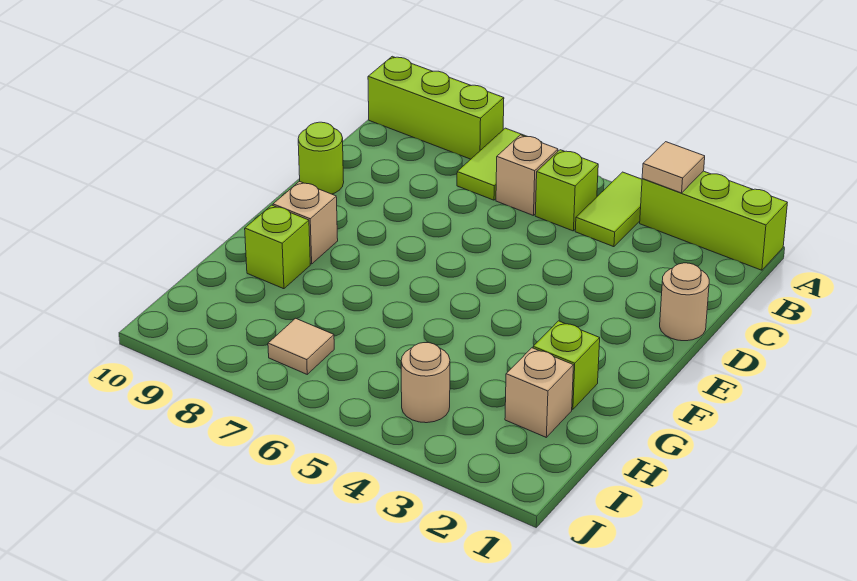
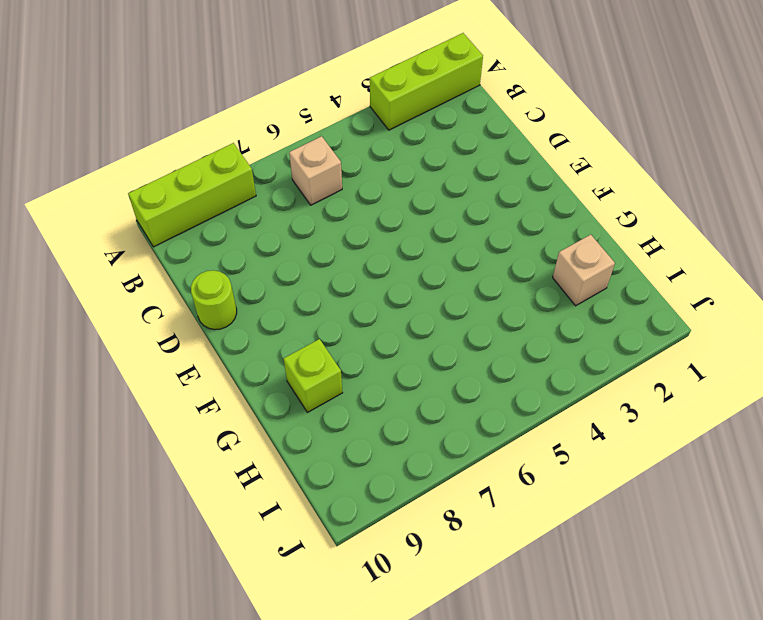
none -> lime 1x2 tile [575,172,642,247]
none -> lime 1x2 tile [457,128,542,200]
none -> lime 1x1 brick [535,150,598,231]

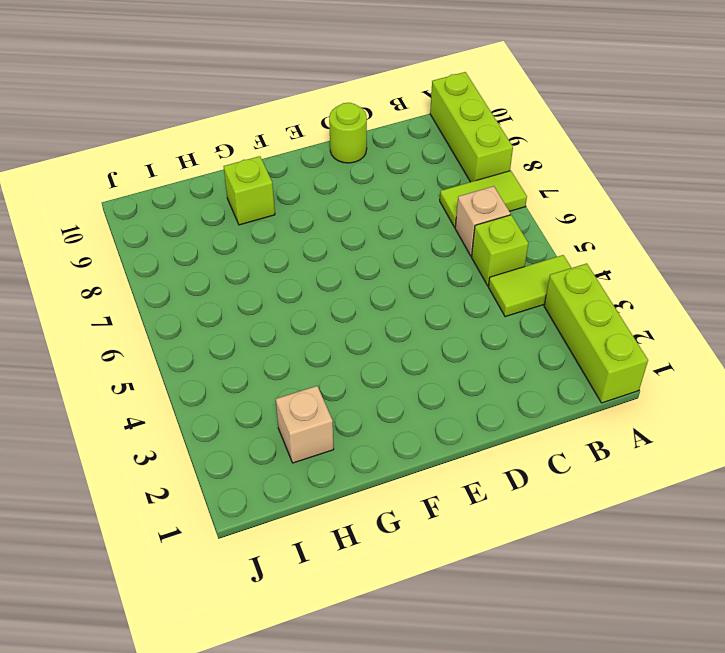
none -> tan 1x1 round brick [660,263,709,341]
none -> tan 1x1 brick [273,181,338,264]
none -> lime 1x1 brick [533,321,600,409]

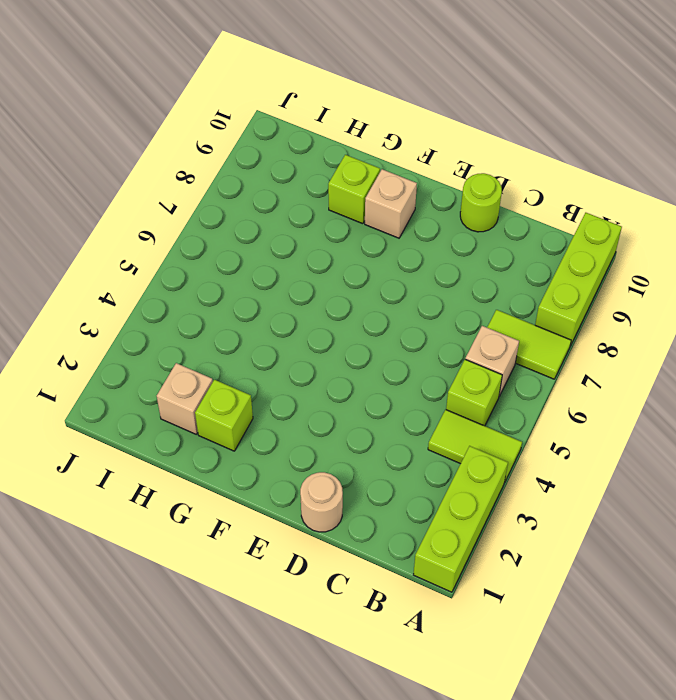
none -> tan 1x1 round brick [401,343,450,423]
none -> tan 1x1 tile [268,318,334,374]
none -> tan 1x1 tile [642,142,705,193]

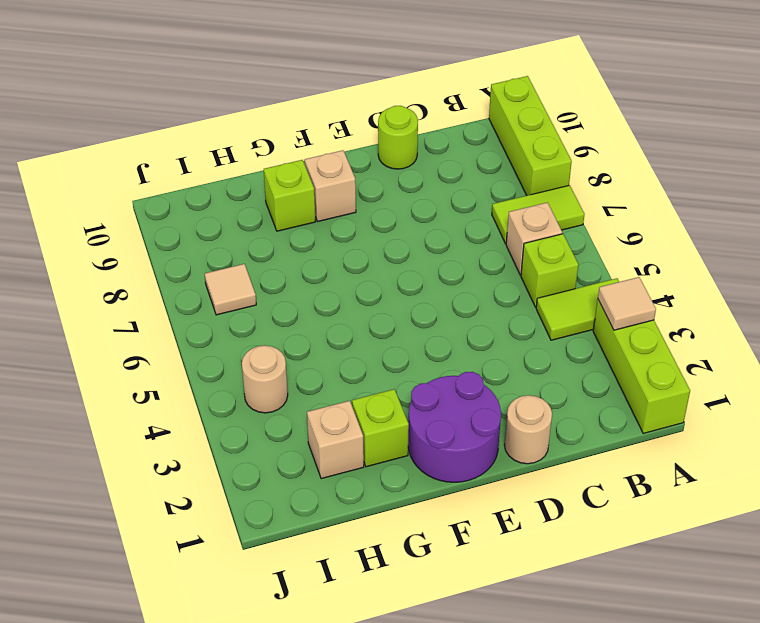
purple 2x2 round brick [408,372,501,482] -> none

